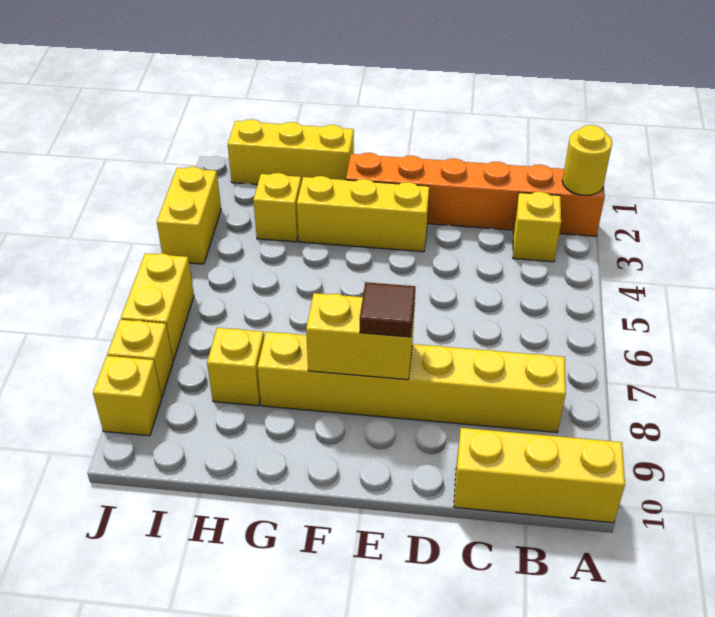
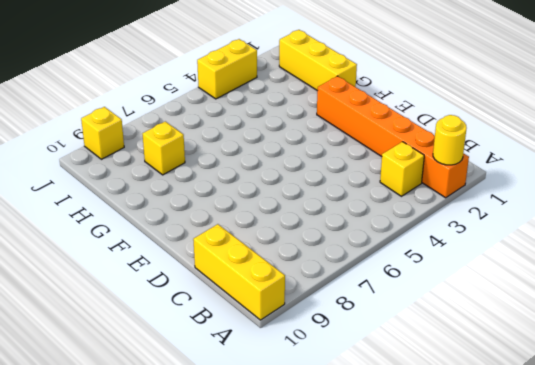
none -> yellow 1x6 brick [257,332,566,432]
none -> yellow 1x3 brick [297,176,429,252]
none -> yellow 1x1 brick [253,173,301,242]

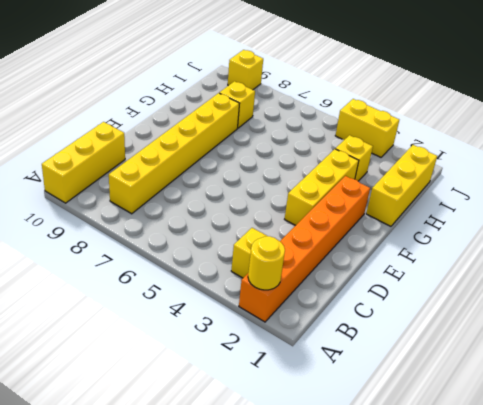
none -> yellow 1x2 brick [121,253,194,361]
none -> yellow 1x1 brick [107,320,173,397]
none -> yellow 1x2 brick [306,293,415,380]

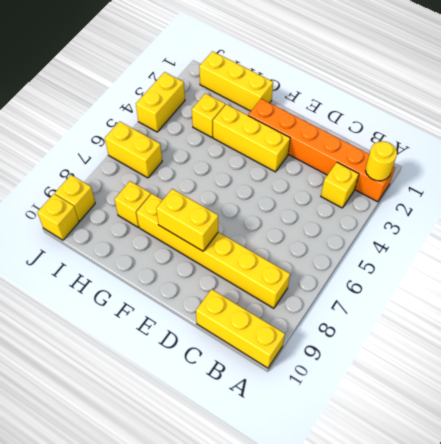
yellow 1x2 brick [105,121,162,178] -> yellow 1x2 brick turned to [121,253,194,361]
yellow 1x1 brick [37,194,79,240] -> yellow 1x1 brick moved to [107,320,173,397]
none -> brown 1x1 tile [360,282,415,337]

